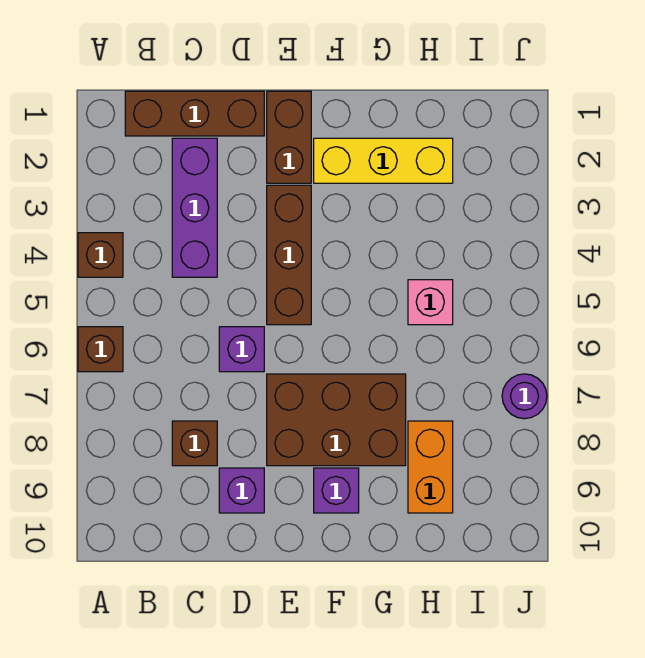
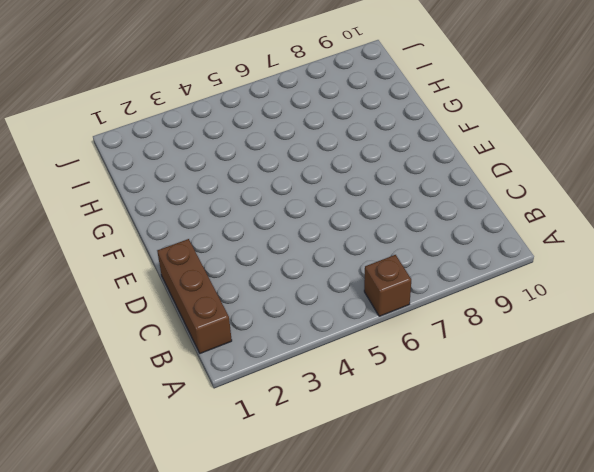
none -> brown 1x1 brick [78,233,123,277]
none -> purple 1x3 brick [172,138,217,277]
none -> brown 1x1 brick [172,421,217,466]

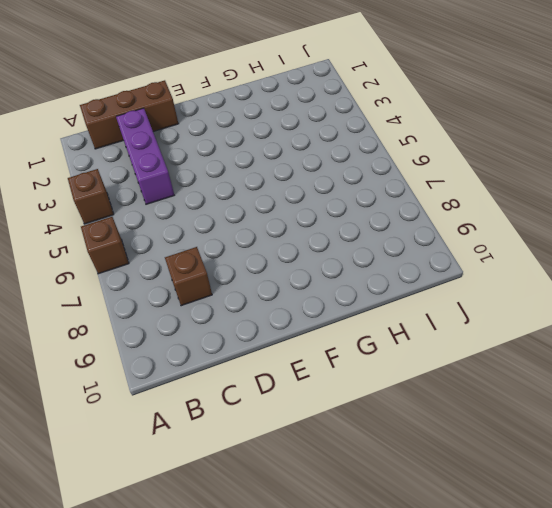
none -> purple 1x1 brick [219,327,264,372]
none -> purple 1x1 brick [219,468,264,513]
none -> brown 1x2 brick [267,91,311,183]

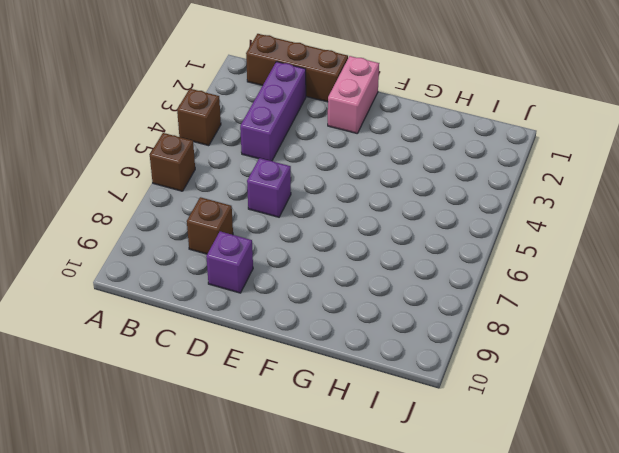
pink 1x2 brick [328,56,379,133] -> brown 1x2 brick [267,91,311,183]
none -> brown 1x3 brick [267,185,311,325]
none -> brown 2x3 brick [267,374,406,466]
none -> yellow 1x3 brick [314,138,453,183]

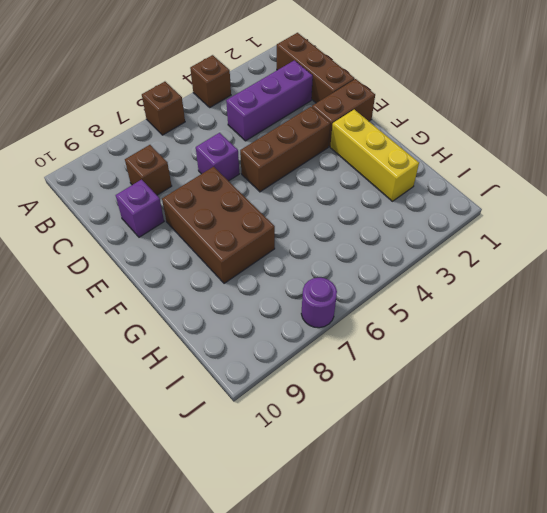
none -> purple 1x1 brick [314,468,359,513]
none -> pink 1x1 brick [408,280,453,325]
none -> orange 1x2 brick [408,421,453,513]

